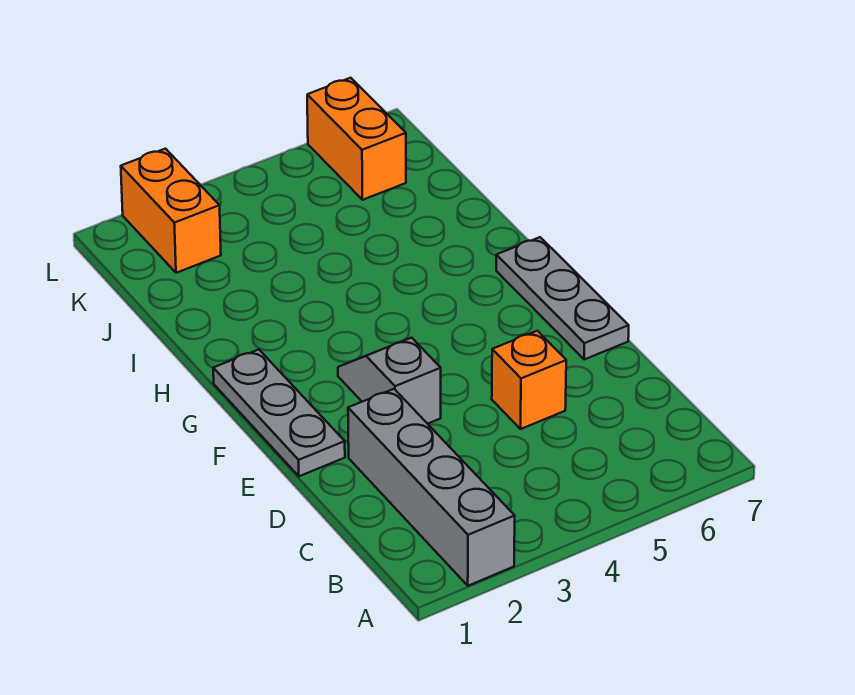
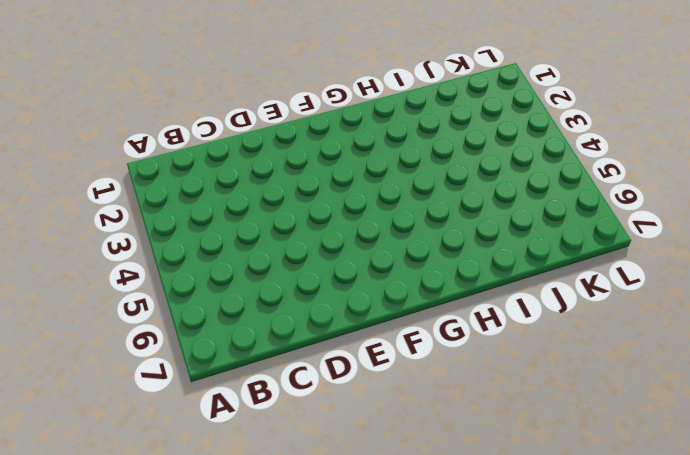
none -> grey 1x4 brick [348,389,515,586]
none -> orange 1x1 brick [492,331,566,429]

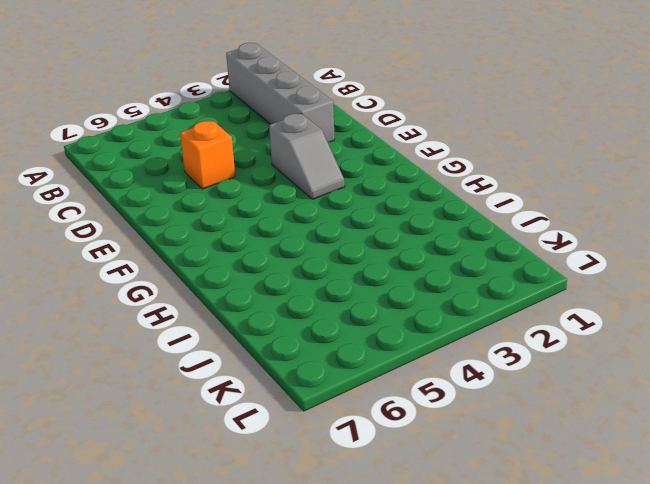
none -> grey 1x3 plate [213,350,345,476]
none -> grey 1x3 plate [496,237,629,359]

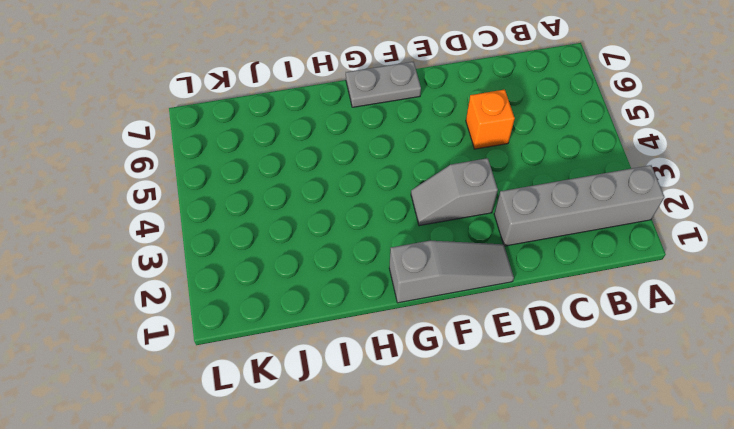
grey 1x3 slope [389,241,514,303] -> grey 1x3 plate [213,350,345,476]
grey 1x2 plate [346,62,421,107] -> grey 1x3 plate [496,237,629,359]
none -> orange 1x2 brick [121,149,221,273]
none -> orange 1x2 brick [307,78,406,200]

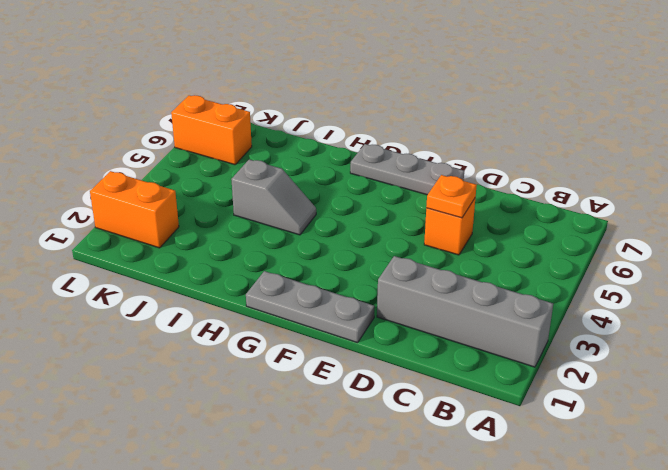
orange 1x1 plate [426,175,477,218] -> none
grey 1x2 slope [231,159,316,235] -> grey 1x2 slope turned to [338,338,441,424]

